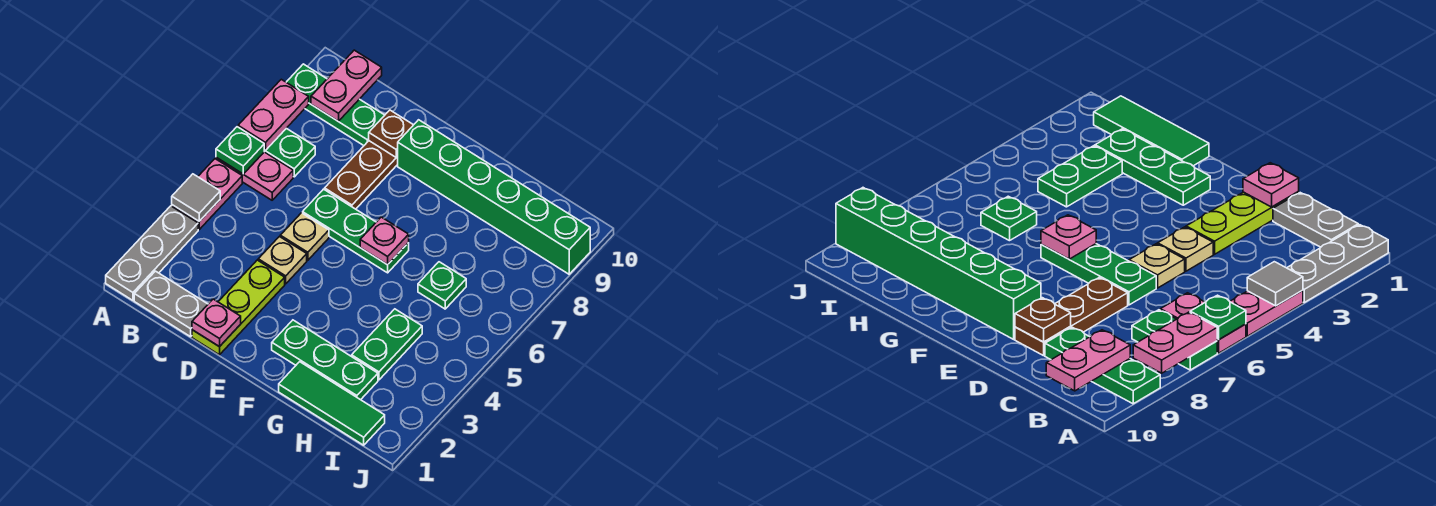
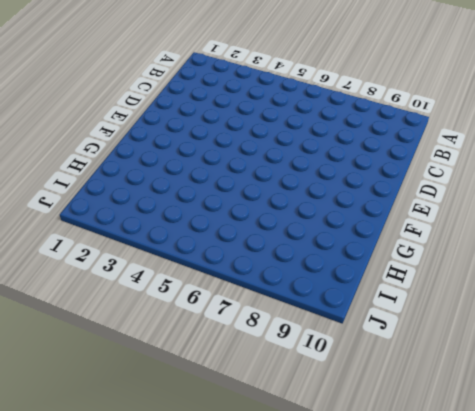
none -> grey 1x3 plate [106,206,198,300]
none -> pink 1x2 plate [172,159,242,229]
none -> pink 1x2 plate [216,152,293,200]

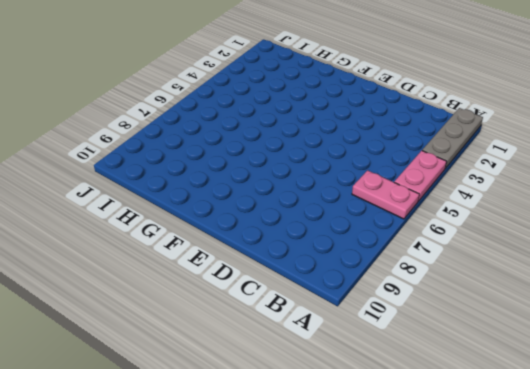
none -> green 1x2 plate [264,128,315,177]
none -> green 1x3 plate [286,64,385,145]
none -> grey 1x2 plate [134,271,208,337]

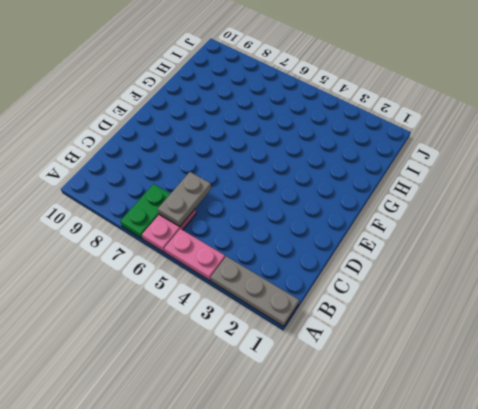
grey 1x2 plate [158,172,211,227] -> grey 1x2 plate moved to [134,271,208,337]
none -> green 1x3 plate [286,64,385,145]
none -> lime 1x3 plate [192,260,285,355]
none -> tan 1x1 plate [258,237,307,284]

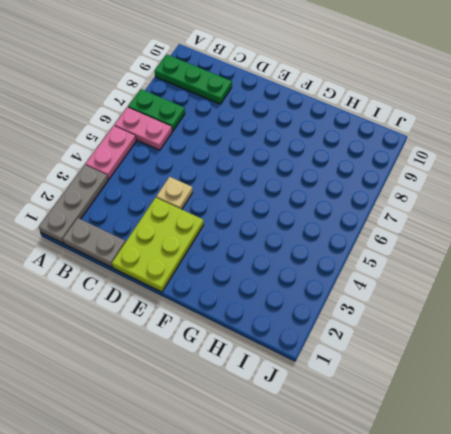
lime 2x3 plate [112,198,204,292] -> lime 1x3 plate [192,260,285,355]
none -> tan 1x1 plate [280,213,329,260]
none -> green 1x3 plate [303,189,409,273]
none -> brown 1x3 plate [325,141,398,209]

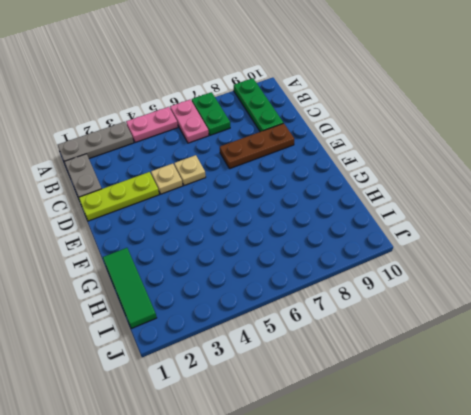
none -> green 1x3 plate [303,189,409,273]
none -> green 1x6 brick [397,120,590,274]
none -> green 1x3 plate [272,320,378,400]

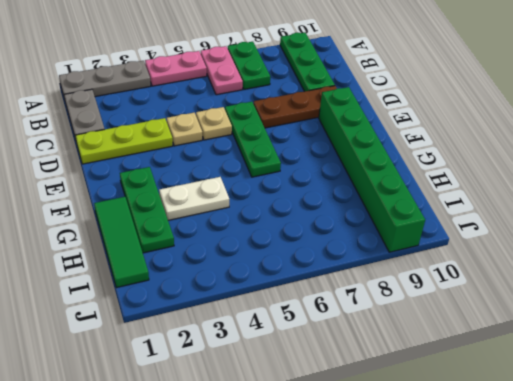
white 1x2 plate [159,177,229,220] -> none
none -> green 1x2 plate [352,309,422,380]
none -> green 1x1 plate [418,262,466,309]
none -> grey 1x1 tile [172,174,220,221]

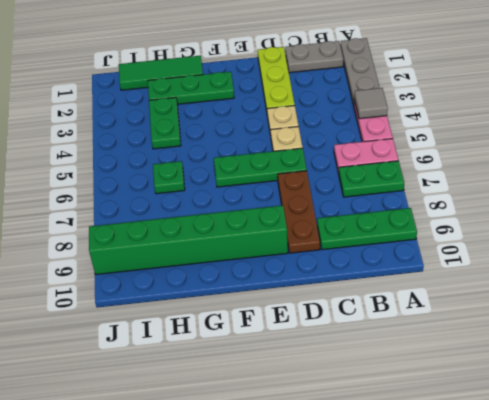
none -> green 1x1 plate [216,127,264,174]
none -> pink 1x2 plate [238,79,309,150]
none -> pink 1x2 plate [311,50,382,121]

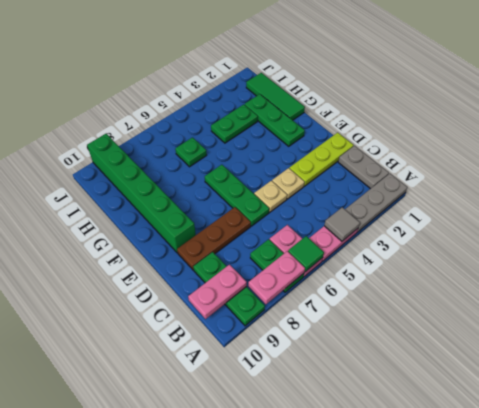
green 1x1 tile [288,236,324,272] -> green 1x1 plate [216,127,264,174]
none -> pink 1x1 plate [192,299,241,347]
none -> brown 1x1 plate [369,110,413,157]
none -> pink 1x1 plate [360,217,409,265]

